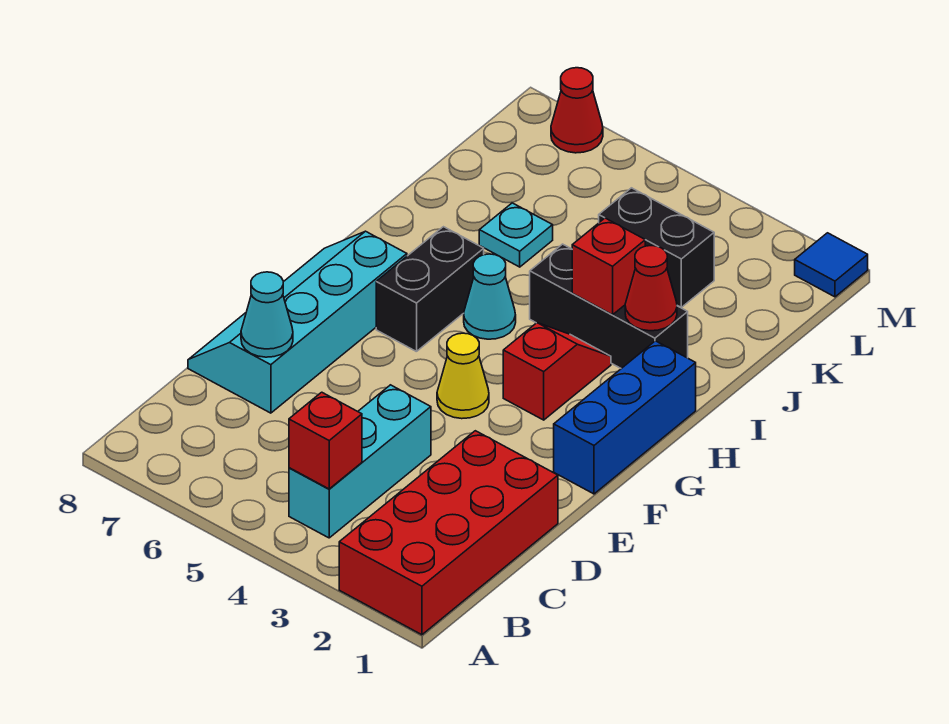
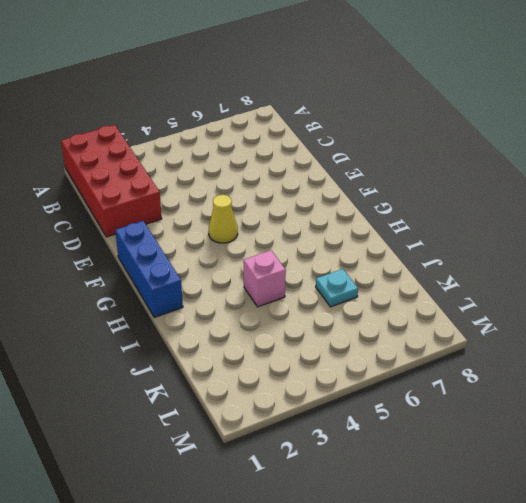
pink 1x1 brick [243,250,286,307] -> black 1x3 brick [530,244,688,368]
none -> cyan 1x3 brick [289,385,431,538]
none -> cyan 2x4 slope [188,231,407,413]
none -> red 1x2 slope [503,323,611,420]

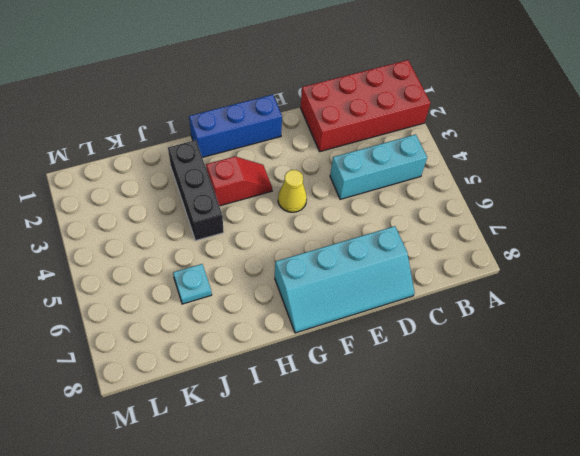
red 1x2 slope [206,157,272,206] -> red 1x2 slope turned to [503,323,611,420]
none -> black 1x2 brick [376,227,484,352]
none -> cyan 1x1 cone [464,254,516,339]
none -> black 1x2 brick [599,188,714,307]

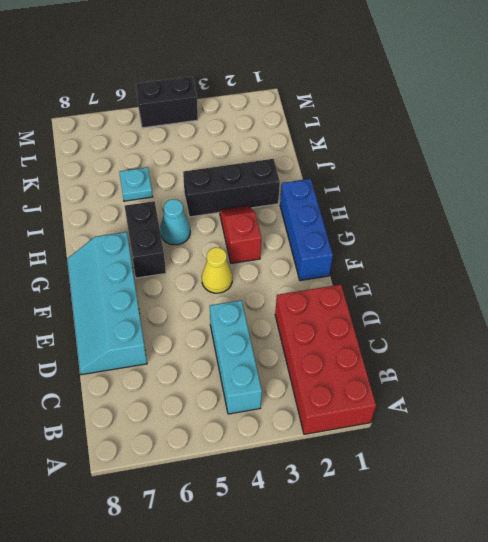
black 1x2 brick [136,76,198,128] -> black 1x2 brick moved to [599,188,714,307]
none -> blue 1x1 tile [795,233,868,297]
none -> red 1x1 cone [551,68,603,153]
none -> red 1x1 brick [289,392,362,489]

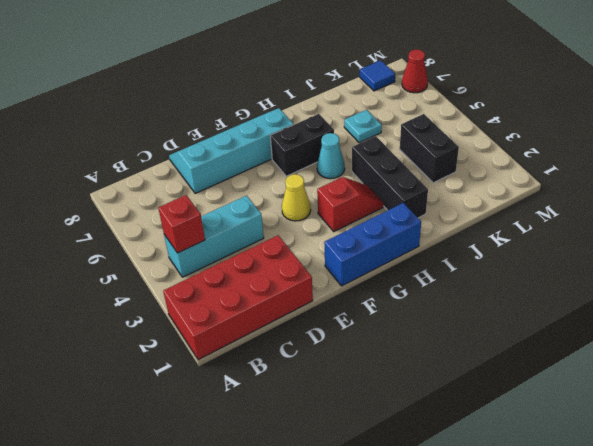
blue 1x1 tile [360,60,395,91] -> blue 1x1 tile moved to [795,233,868,297]
none -> cyan 1x1 cone [241,272,293,357]
none -> red 1x1 cone [625,246,677,331]
none -> red 1x1 brick [572,218,645,315]

